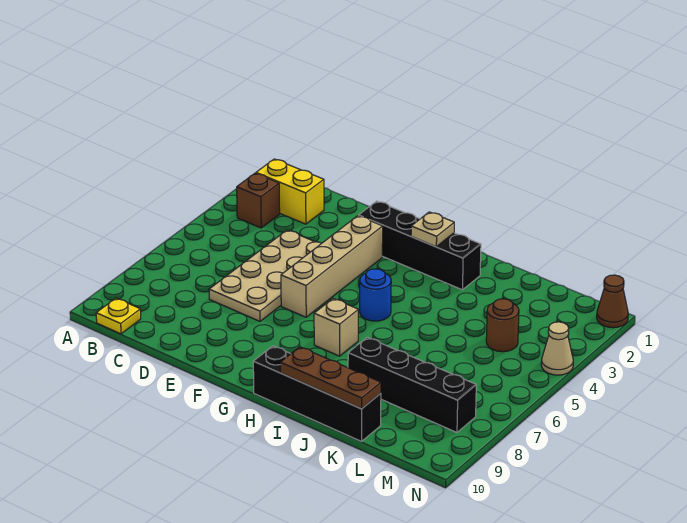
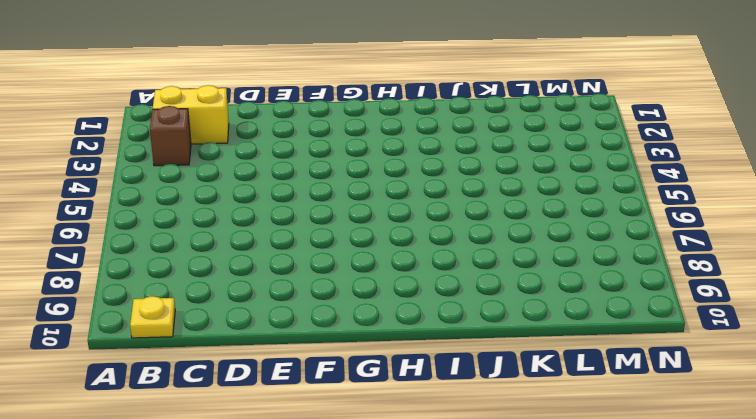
none -> tan 2x4 plate [209,230,322,321]
none -> black 1x4 brick [359,201,481,290]
none -> tan 1x4 brick [281,216,383,317]

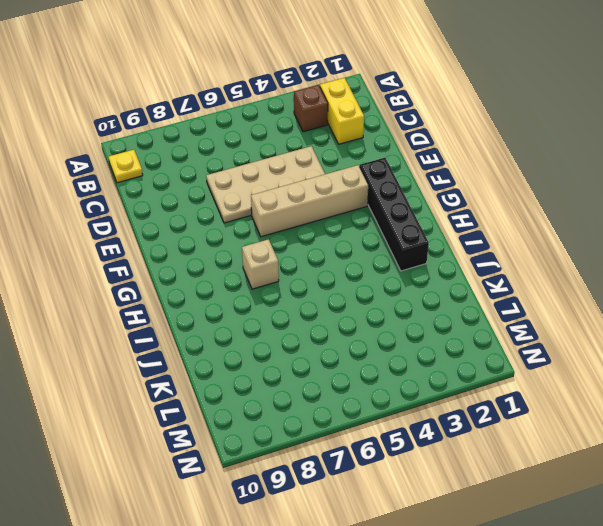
none -> blue 1x1 round brick [360,269,391,321]
none -> black 1x4 brick [253,346,381,441]
none -> black 1x4 brick [348,337,476,432]

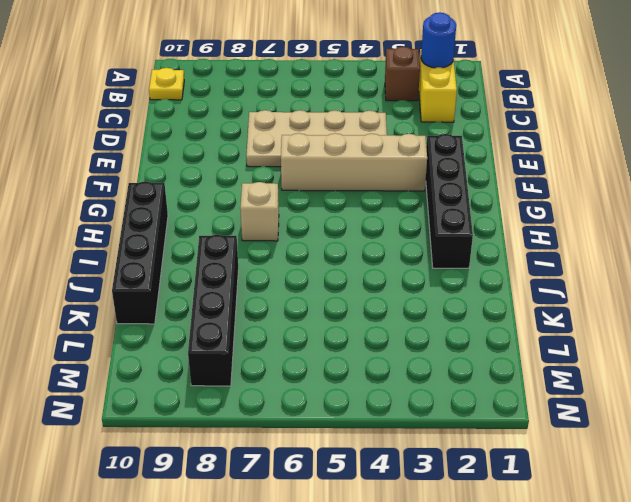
blue 1x1 round brick [421,13,456,68] -> blue 1x1 round brick moved to [360,269,391,321]
none -> brown 1x1 round brick [486,299,519,352]
none -> brown 1x1 cone [597,275,628,328]
none -> tan 1x1 cone [541,322,573,375]

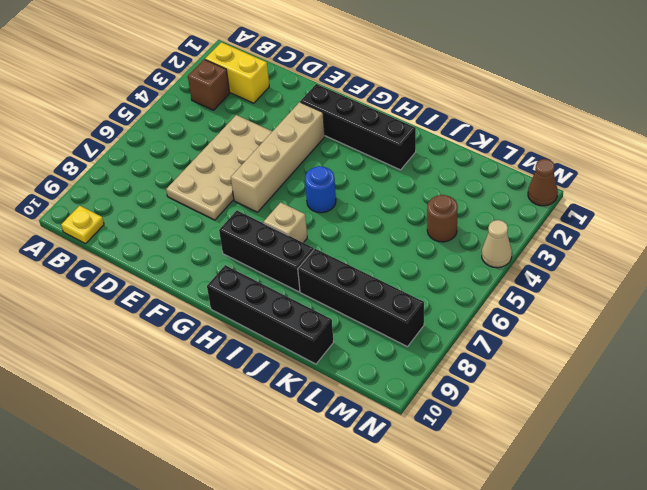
black 1x3 brick [219,211,314,292] -> none
none -> tan 1x1 plate [411,212,454,247]
none -> brown 1x3 plate [280,347,381,409]

